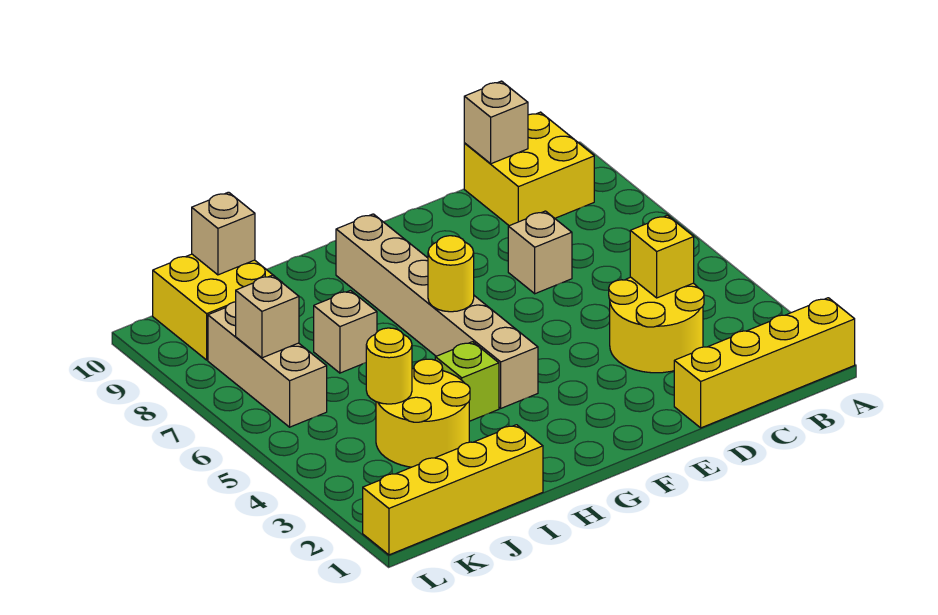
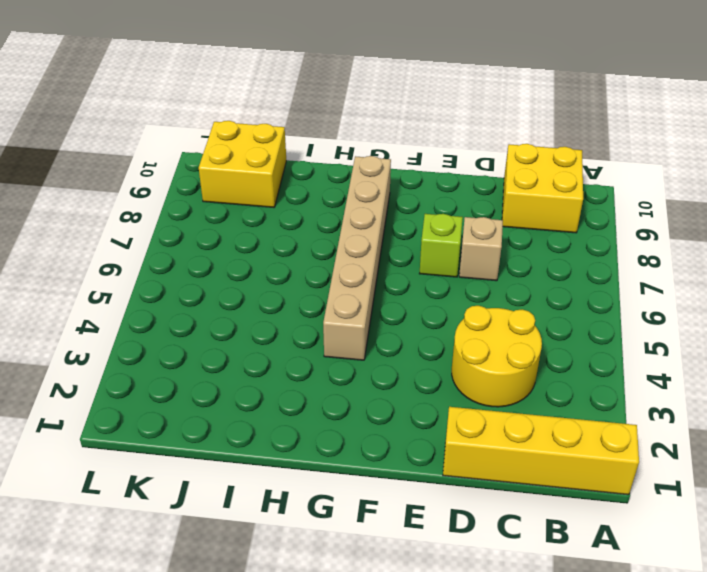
lime 1x1 brick [419,214,463,277] -> lime 1x1 brick moved to [435,342,499,421]
none -> yellow 1x4 brick [363,425,543,555]
none -> yellow 2x2 round brick [376,359,470,467]
none -> tan 1x1 brick [314,291,377,373]

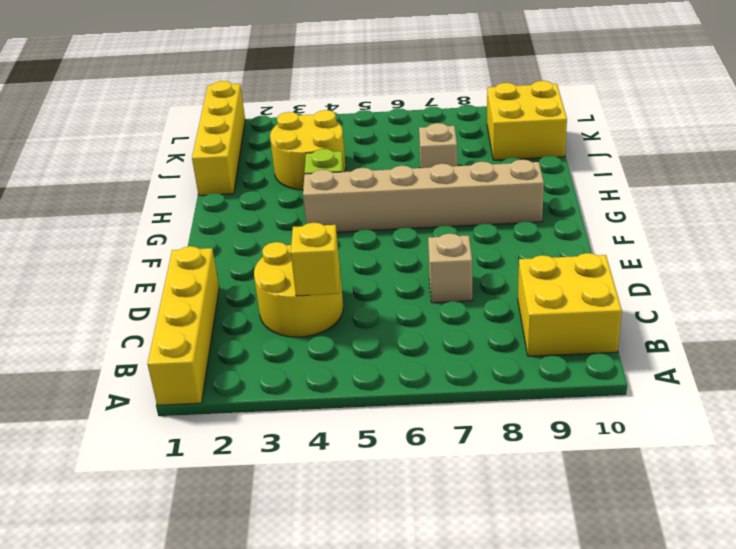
none -> tan 1x3 brick [208,302,327,427]
none -> tan 1x1 brick [464,81,528,164]
none -> yellow 1x1 round brick [428,236,474,312]

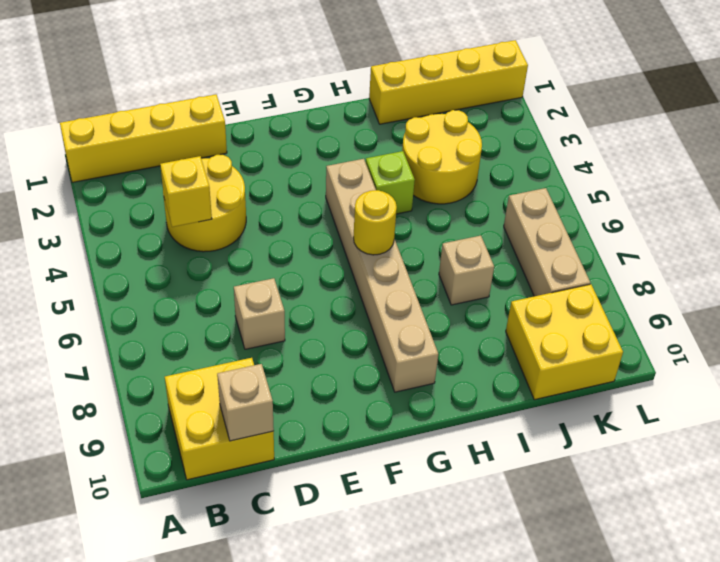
none -> yellow 1x1 round brick [366,328,412,404]
none -> tan 1x1 brick [192,192,255,275]
none -> tan 1x1 brick [236,275,299,358]

